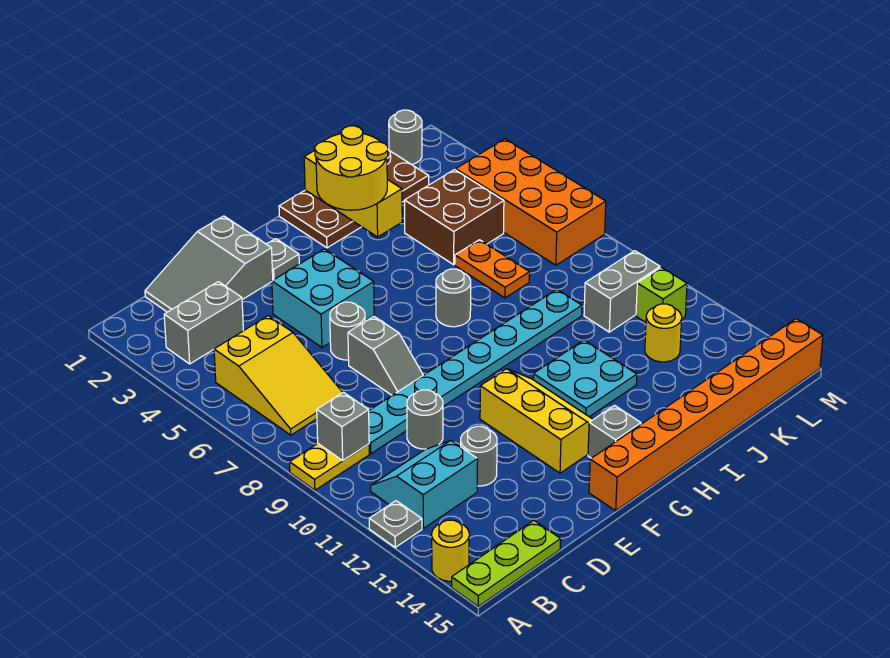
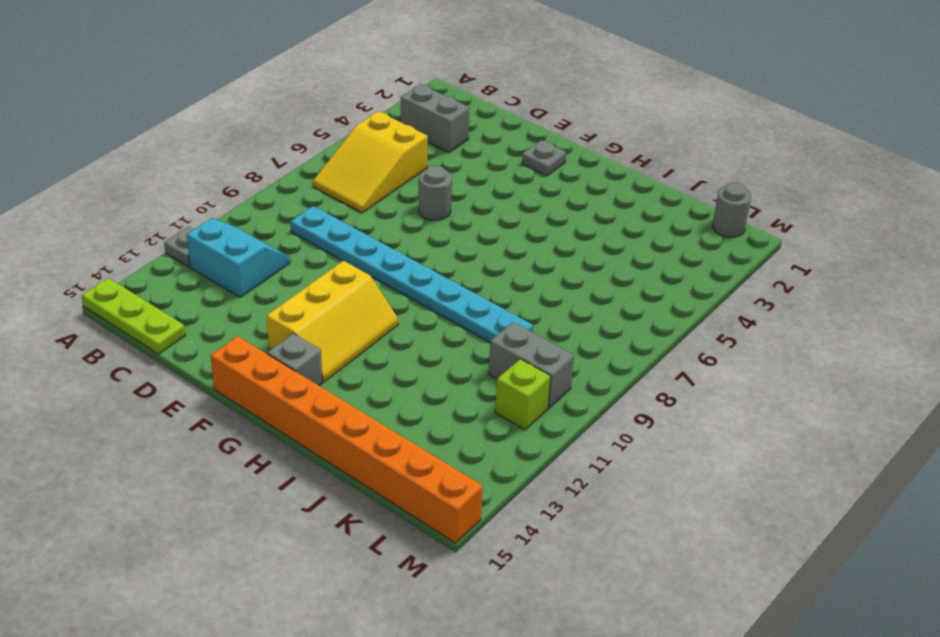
none -> yellow 1x2 plate [290,444,369,490]
none -> yellow 1x1 round brick [432,520,469,581]
none -> grey 2x3 slope [145,216,273,312]
none -> grey 1x1 round brick [407,390,443,449]

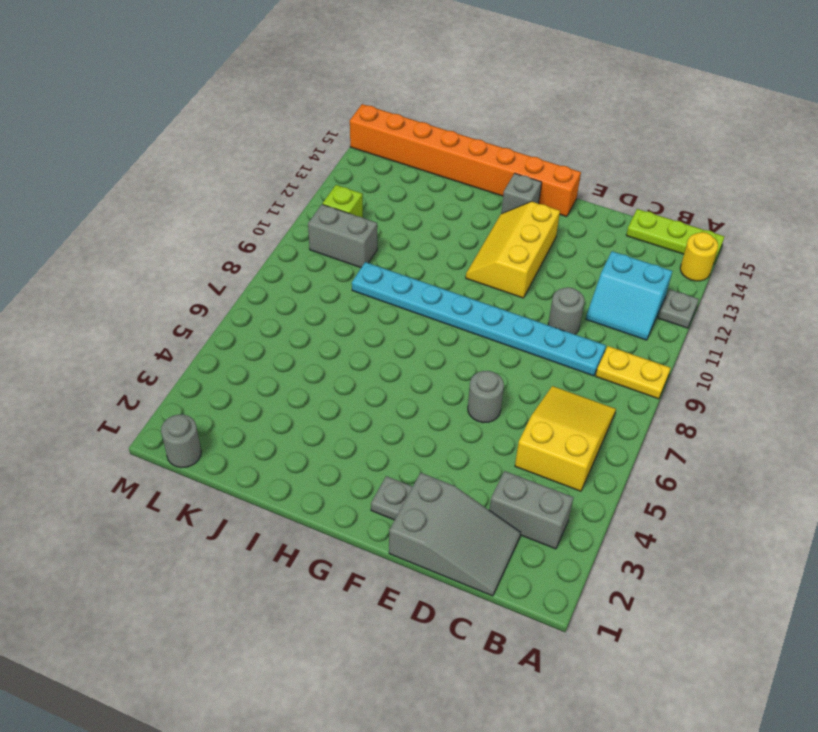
none -> grey 1x1 round brick [461,426,497,486]
none -> cyan 2x2 brick [272,249,374,347]
none -> grey 1x2 slope [348,316,423,395]
none -> brown 2x4 plate [279,150,429,248]

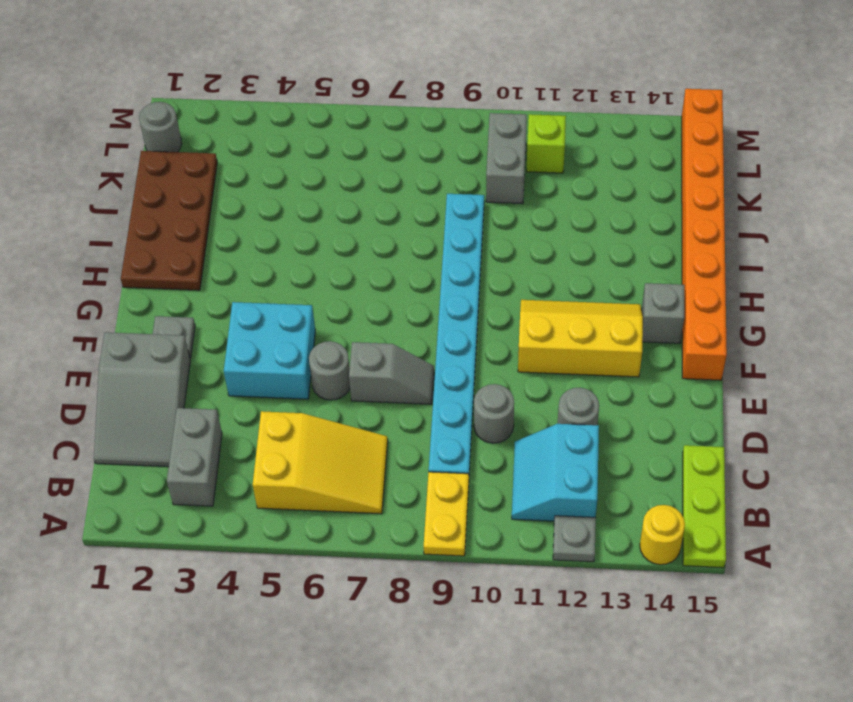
none -> grey 1x1 round brick [436,269,471,327]
none -> cyan 2x2 plate [533,340,637,417]
none -> brown 2x2 brick [405,170,504,265]
none -> orange 1x2 plate [455,240,530,298]

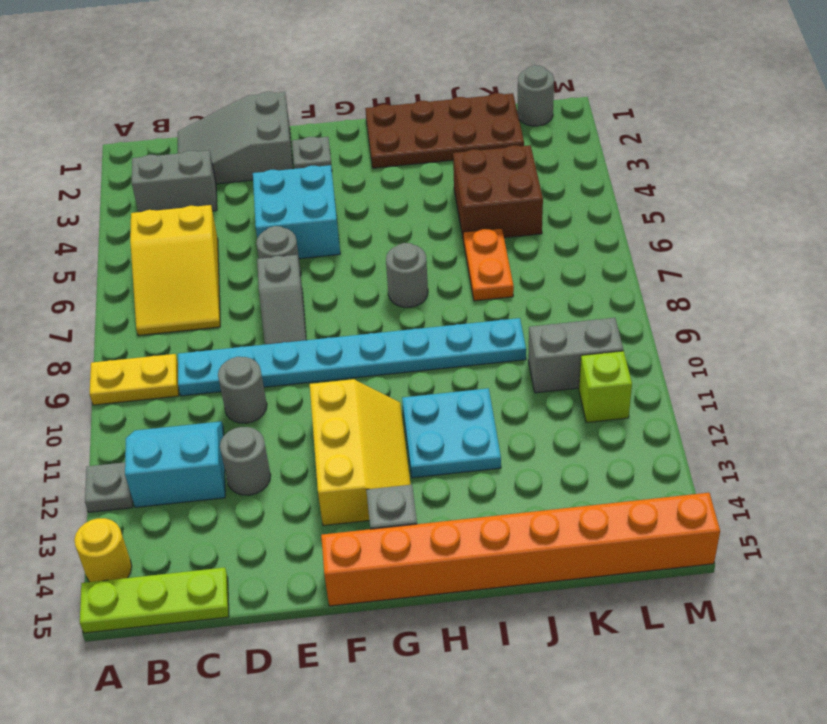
none -> yellow 1x1 round brick [645,304,682,362]
none -> orange 2x4 brick [456,139,606,265]
none -> grey 1x1 brick [317,392,369,460]
none -> yellow 1x3 brick [304,151,402,237]

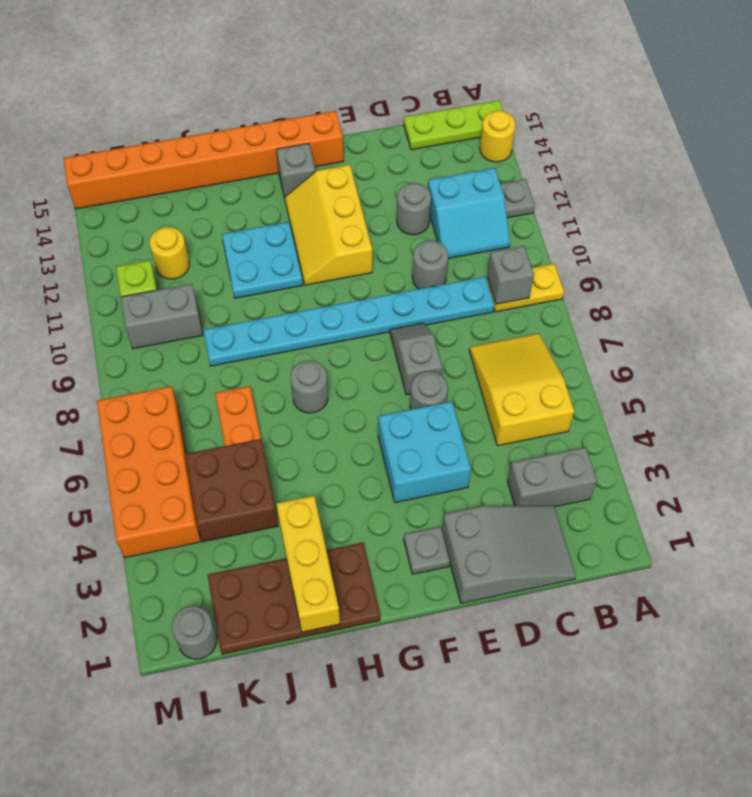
none -> yellow 2x2 round brick [315,126,388,210]

